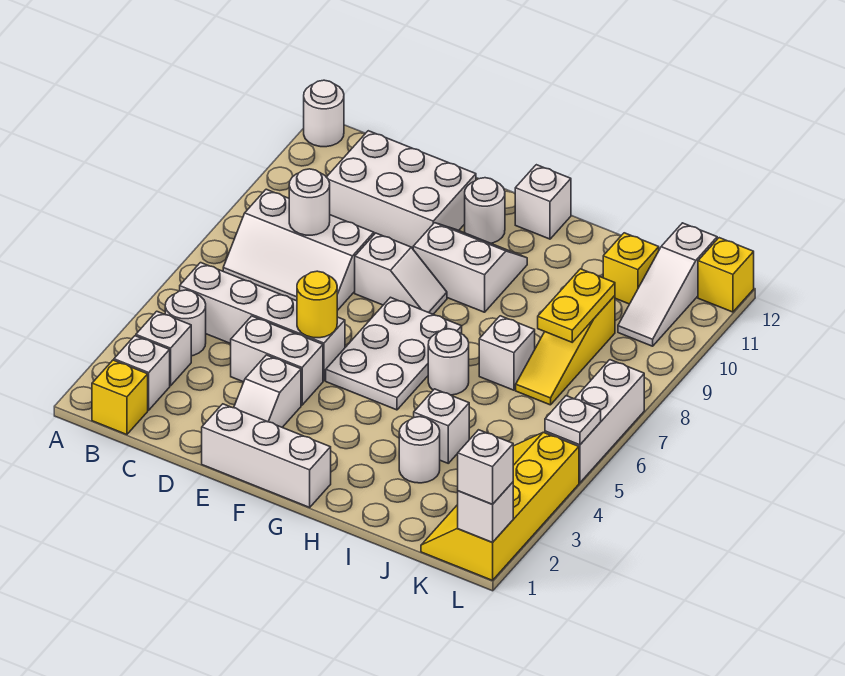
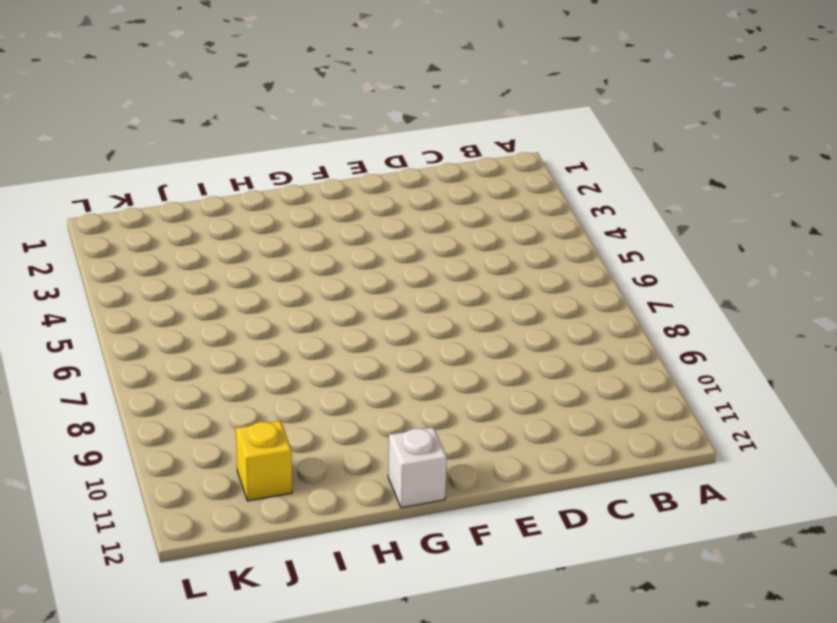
none -> white 1x1 round brick [304,80,344,147]
none -> yellow 1x1 brick [92,360,148,435]
none -> white 1x1 brick [114,336,170,410]
none -> white 1x1 brick [136,311,191,386]

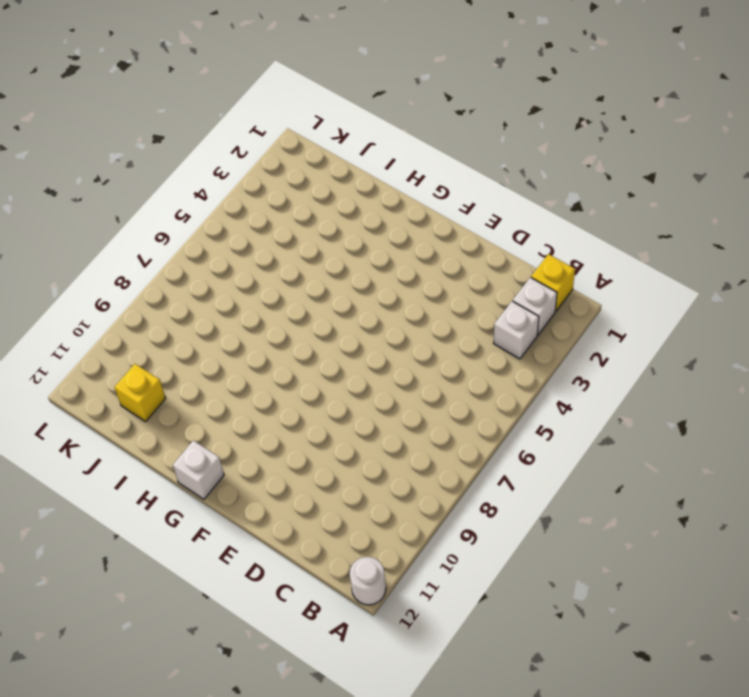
none -> white 1x1 round brick [165,290,206,356]
none -> white 1x4 brick [180,263,345,381]
none -> white 2x3 slope [223,189,374,310]
none -> white 2x3 brick [327,131,476,249]

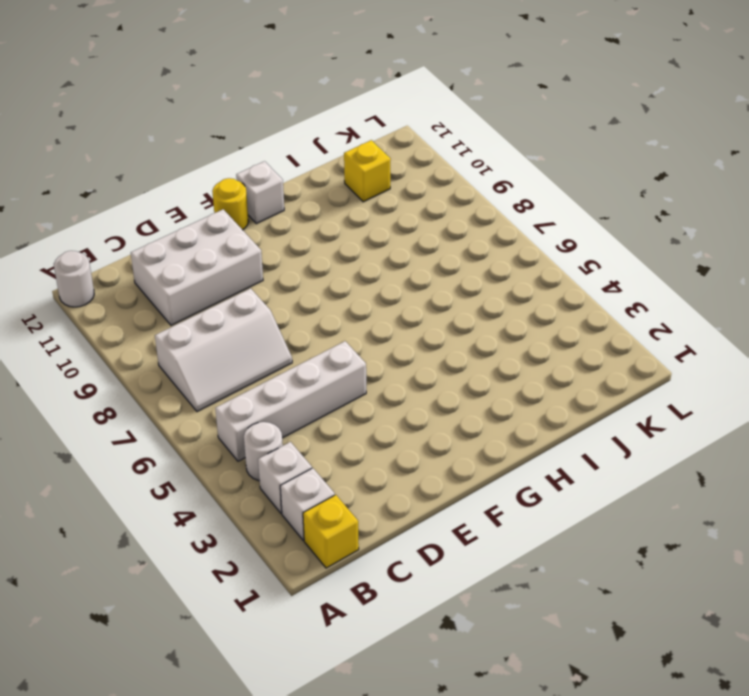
yellow 1x1 round brick [212,178,248,230] -> yellow 1x1 round brick moved to [297,271,337,338]
none -> white 1x2 brick [231,316,323,405]
none -> white 1x3 brick [202,404,331,507]
none -> white 1x2 slope [234,355,301,427]
none -> white 1x2 slope [355,233,447,314]

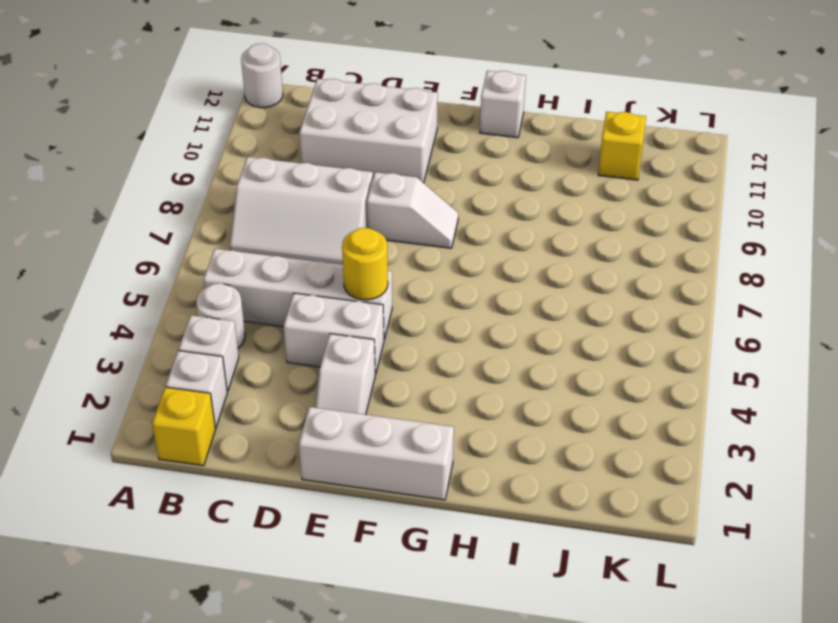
none -> white 2x3 plate [326,297,462,410]
none -> white 2x2 slope [413,223,527,312]
none -> white 1x1 round brick [465,178,505,243]
none -> white 1x1 round brick [428,329,469,395]

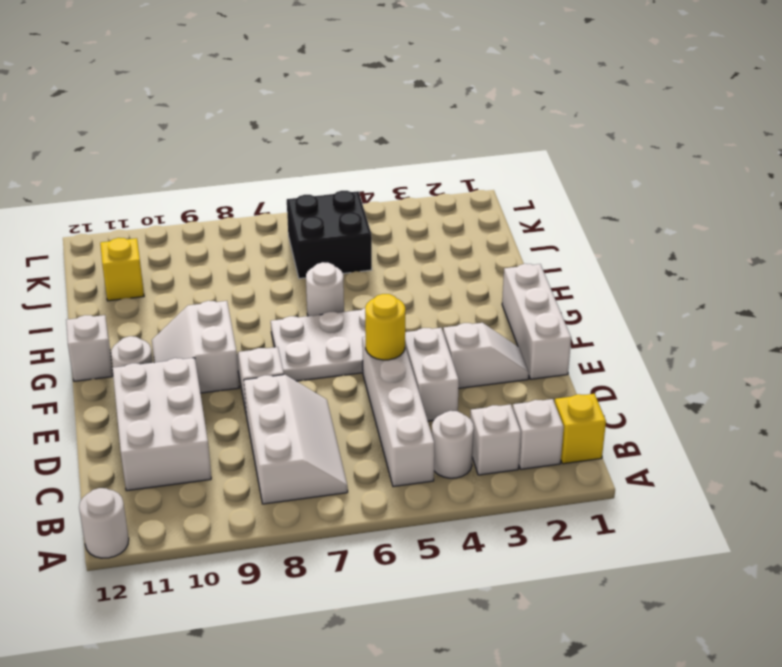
black 2x2 brick [287,191,372,279] -> none
none -> white 1x1 round brick [399,417,440,483]
none -> white 1x1 brick [414,389,469,463]
none -> white 1x1 brick [479,316,535,390]
none -> yellow 1x3 slope [516,296,615,405]

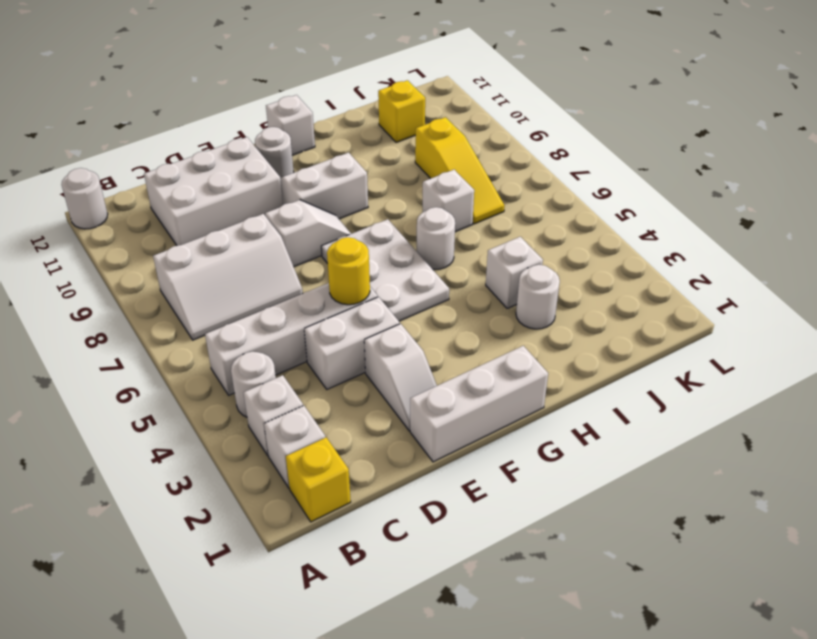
none -> yellow 2x4 slope [421,432,579,580]
none -> white 1x3 slope [618,223,717,346]
none -> white 1x3 brick [545,360,644,483]
none -> yellow 1x1 brick [698,238,754,312]

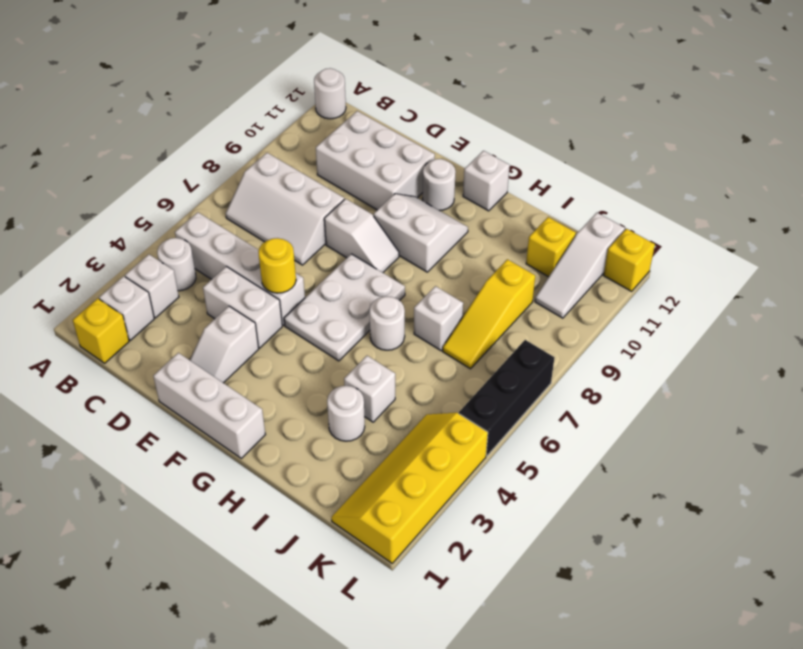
black 1x3 brick [459,340,554,456] -> white 1x3 brick [545,360,644,483]
none -> white 1x1 round brick [289,169,330,235]
none -> yellow 1x2 plate [538,269,615,342]
none -> white 1x1 brick [458,482,513,543]
none -> white 1x1 plate [545,396,601,445]

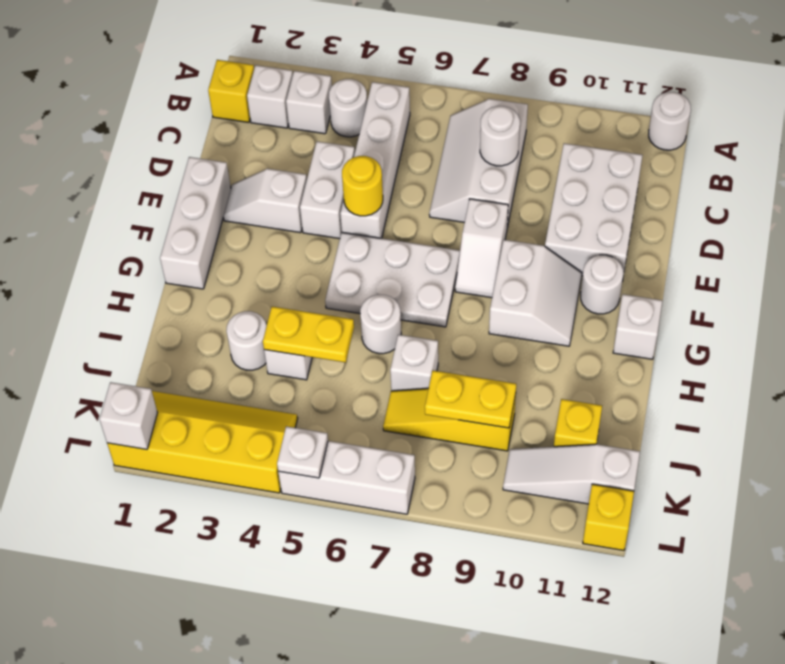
yellow 1x2 plate [263,307,354,363] -> none
none -> white 1x1 brick [458,430,513,504]

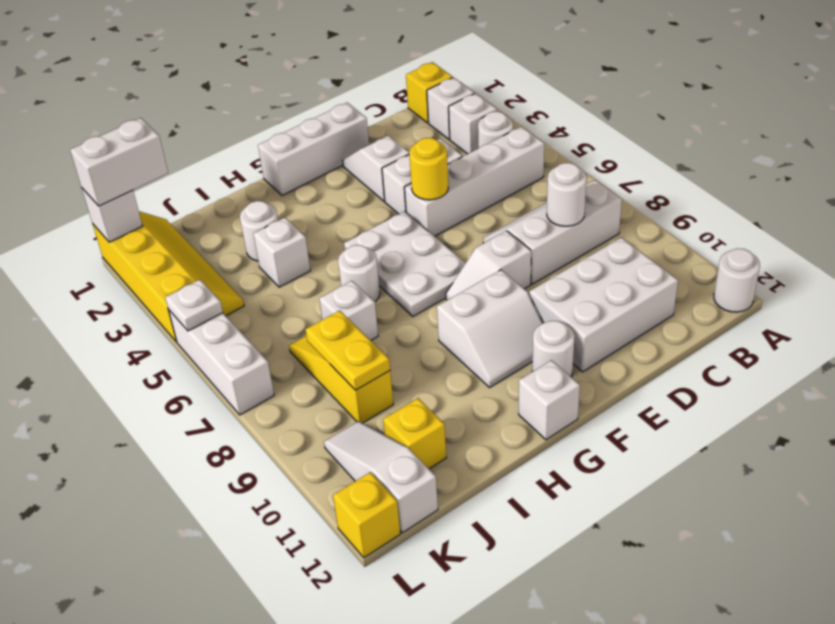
white 1x2 brick [70,118,168,206] -> white 1x1 brick [458,430,513,504]

